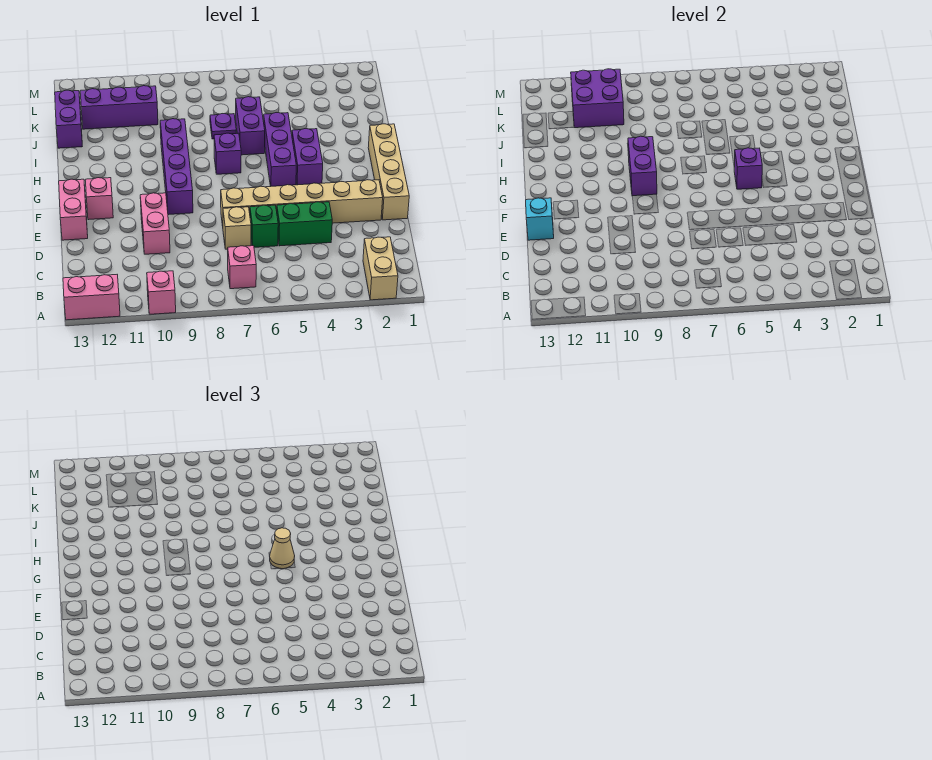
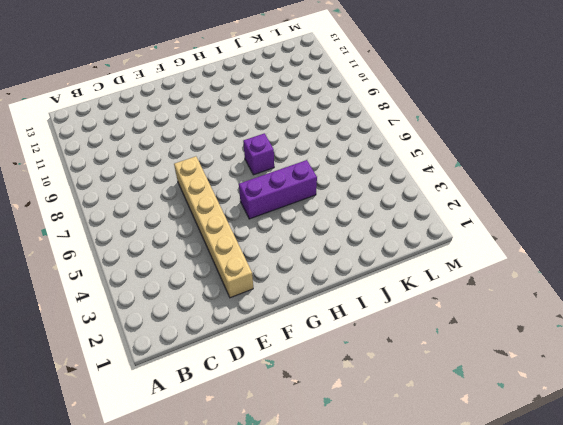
none -> tan 1x2 brick [363,237,398,300]
none -> pink 1x1 brick [147,271,176,314]
none -> pink 1x2 brick [63,275,120,320]

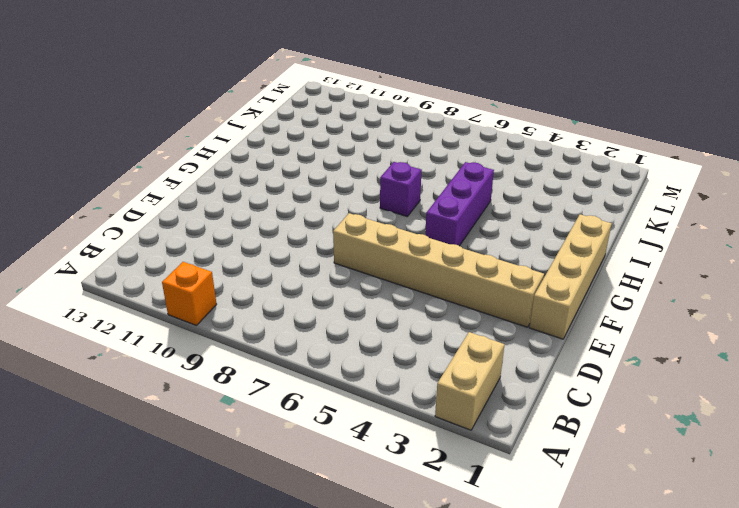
orange 1x1 brick [162,262,217,325] -> pink 1x1 brick [147,271,176,314]
none -> pink 1x2 brick [63,275,120,320]
none -> pink 1x1 brick [228,246,256,289]
none -> green 1x2 brick [277,202,332,246]

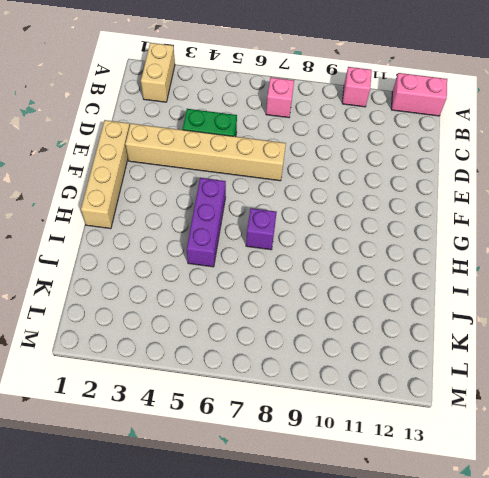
none -> green 1x1 brick [250,205,278,247]
none -> tan 1x1 brick [223,207,251,249]
none -> pink 1x2 brick [140,193,170,254]

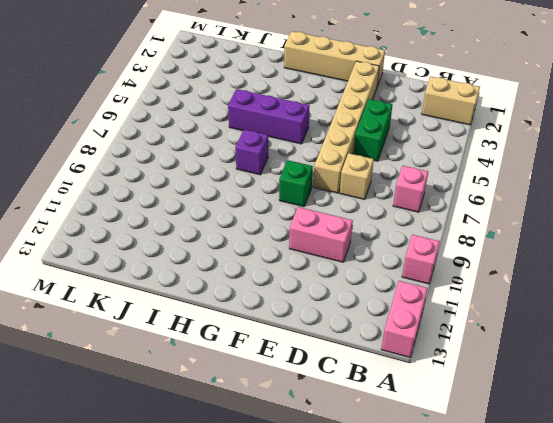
green 1x1 brick [279,160,313,207] -> green 1x1 brick moved to [250,205,278,247]
none -> pink 1x2 brick [59,179,88,240]
none -> purple 1x4 brick [160,119,193,215]
none -> pink 1x1 brick [85,178,113,220]

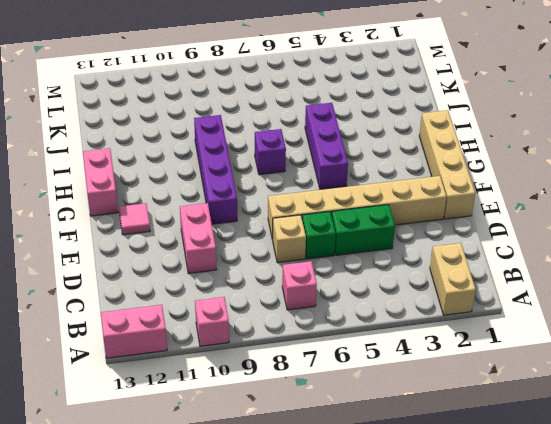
pink 1x1 tile [119,203,150,235] -> pink 1x1 brick [85,178,113,220]
pink 1x2 brick [83,148,118,216] -> pink 1x2 brick moved to [59,179,88,240]
none -> purple 1x2 brick [292,129,323,185]
none -> purple 1x2 brick [235,97,265,155]
none -> purple 1x1 plate [210,114,236,139]

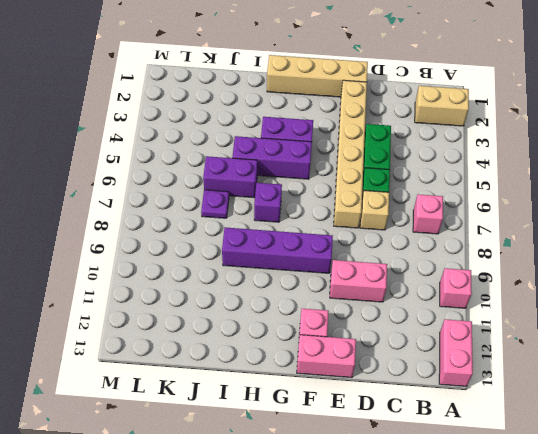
none -> purple 1x2 brick [55,90,82,148]
none -> purple 1x3 brick [80,86,158,129]
none -> cyan 1x1 brick [526,198,554,240]

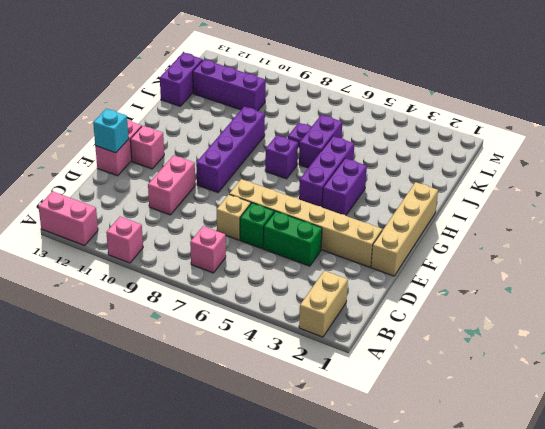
none -> purple 1x1 brick [734,148,762,189]
none -> purple 1x2 brick [628,136,657,196]
none -> purple 2x2 brick [571,69,624,128]

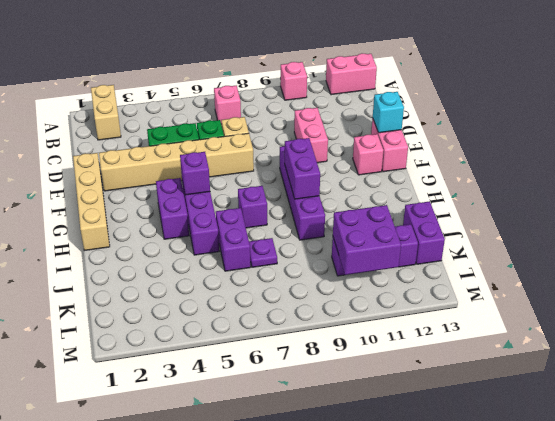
none -> tan 1x1 cone [270,528,295,569]

